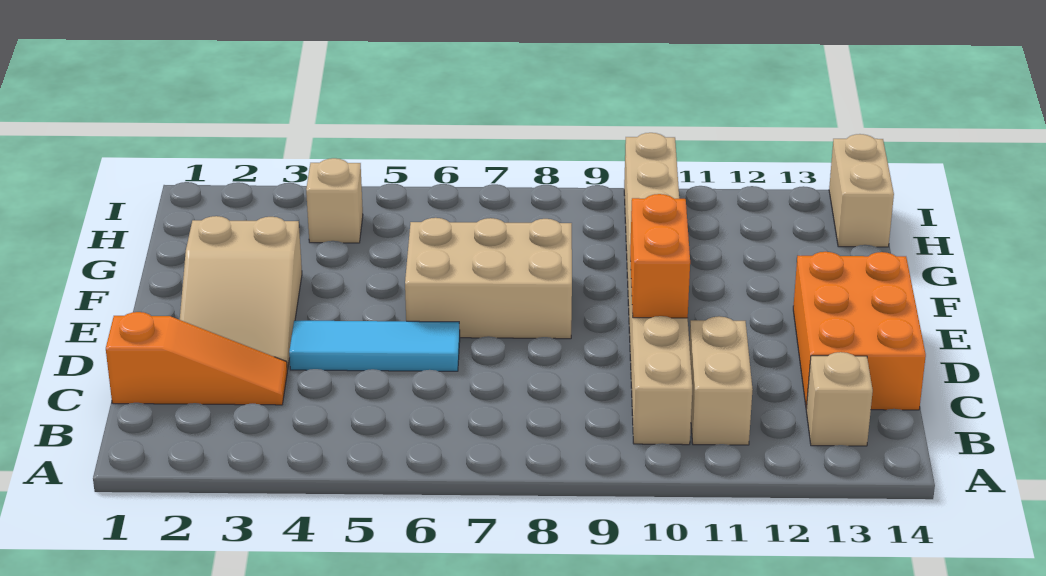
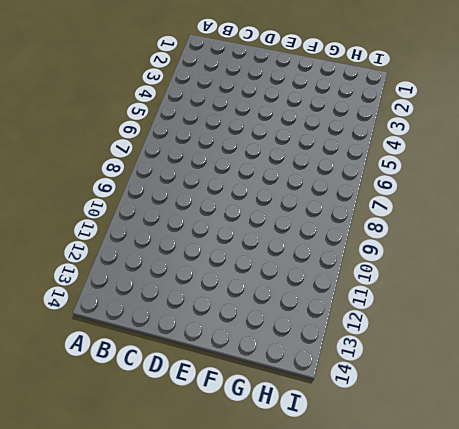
none -> tan 1x8 brick [624,133,692,445]
none -> tan 1x2 brick [689,316,753,445]

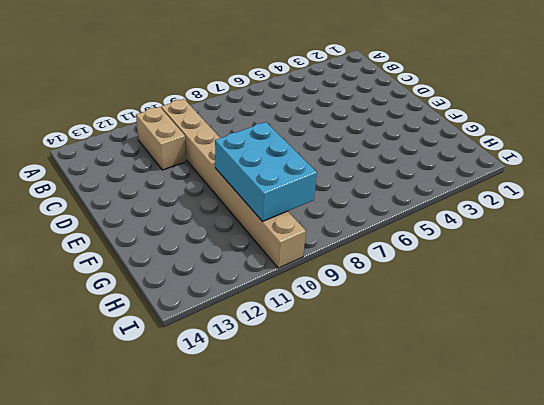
cyan 2x3 brick [215,122,317,222] -> none
none -> tan 1x1 brick [806,352,873,446]
none -> orange 1x3 slope [106,312,287,405]

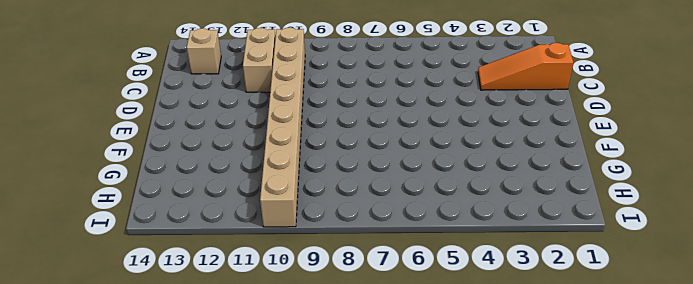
none -> orange 2x3 brick [793,252,926,410]
none -> tan 2x3 slope [180,216,302,370]

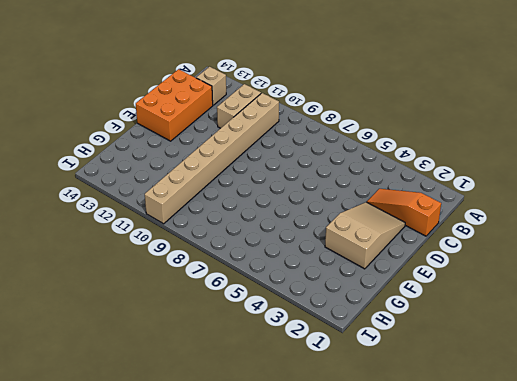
none -> cyan 1x3 tile [289,321,460,371]
none -> tan 2x3 brick [405,218,572,339]

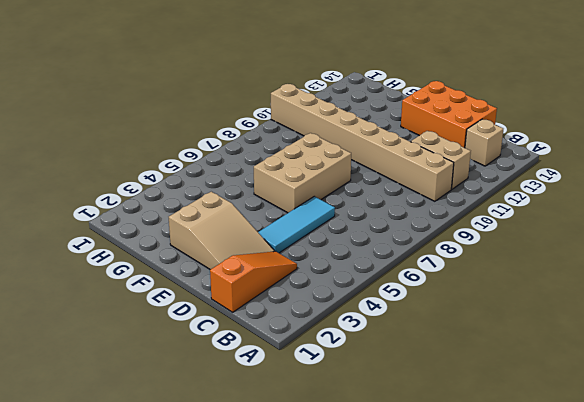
none -> tan 1x1 brick [306,158,363,243]
none -> tan 1x2 brick [829,134,894,247]

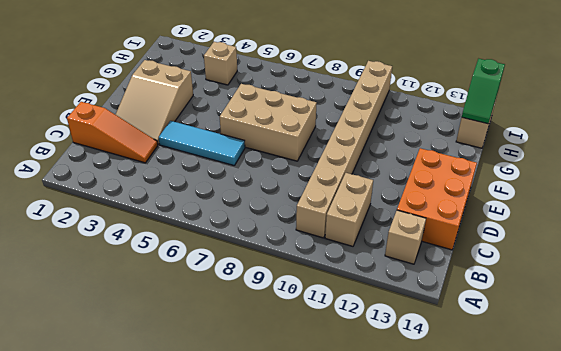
green 1x2 slope [462,59,505,124] -> none
none -> orange 1x2 brick [630,194,690,318]

